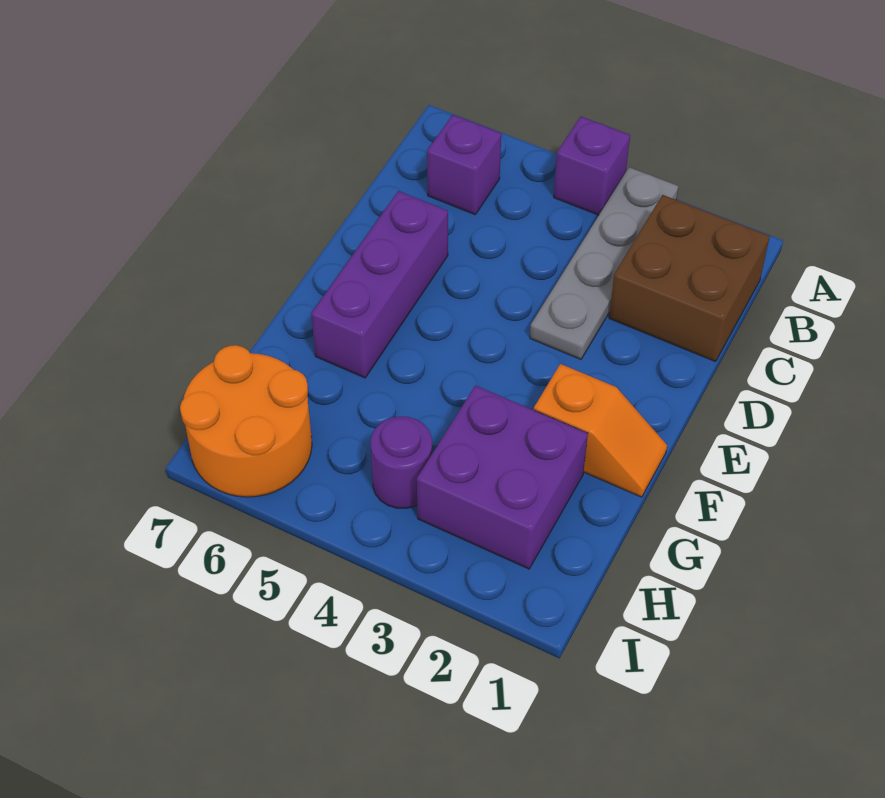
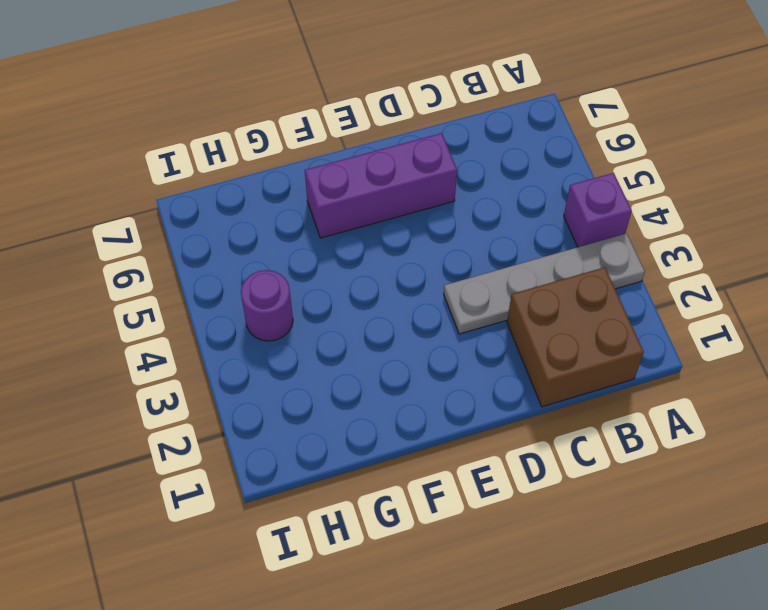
none -> purple 1x1 brick [427,115,501,215]
none -> orange 1x2 slope [534,364,667,497]

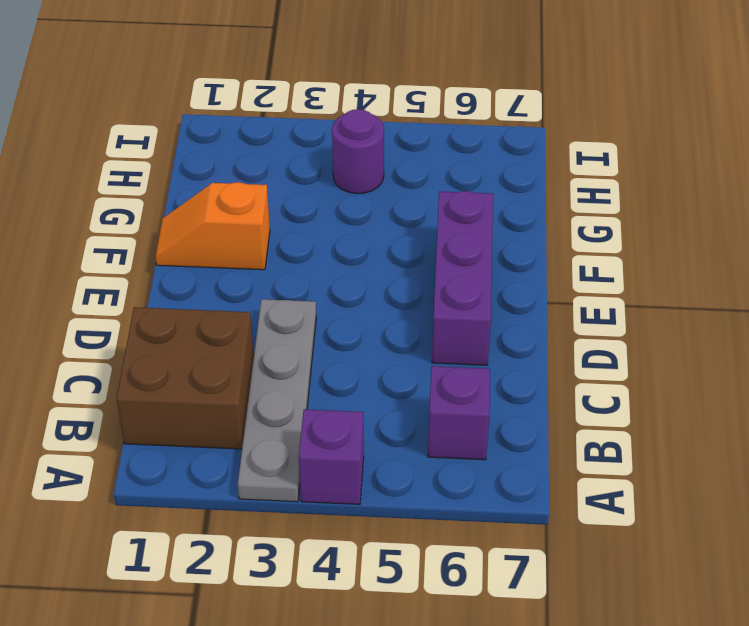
none -> purple 2x2 brick [417,386,588,569]
none -> orange 2x2 round brick [180,345,312,497]

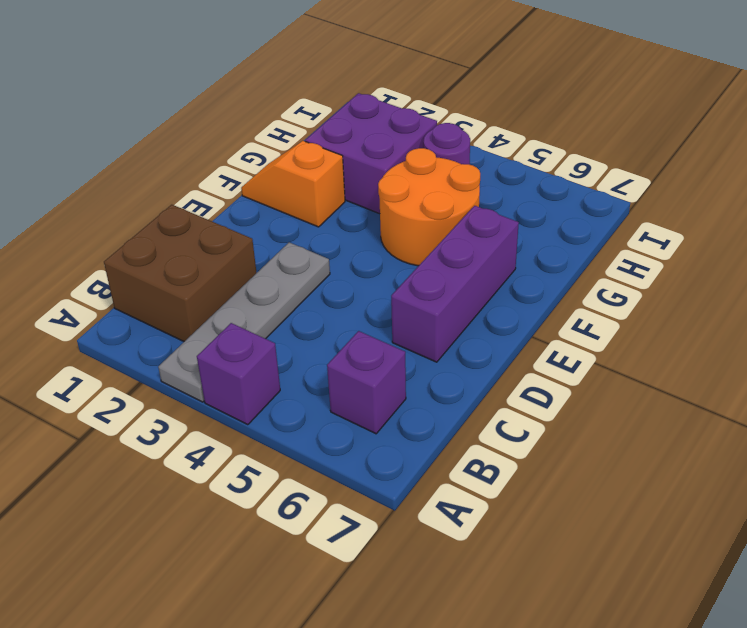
orange 2x2 round brick [378,148,480,266] -> orange 2x2 round brick moved to [180,345,312,497]

